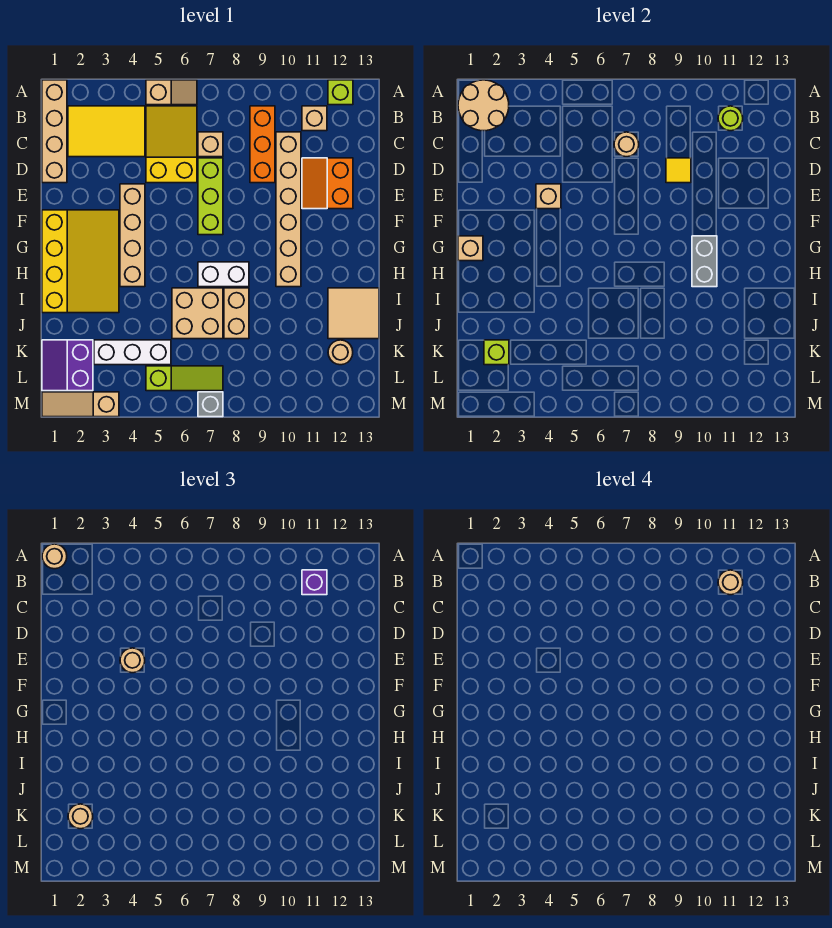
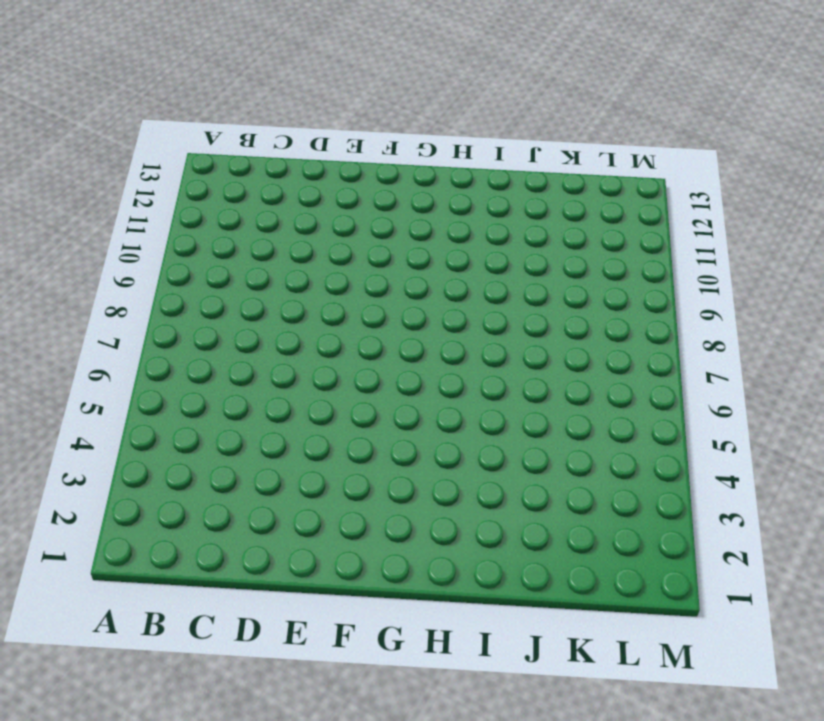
none -> tan 1x4 brick [42,80,67,183]
none -> tan 1x2 slope [146,80,197,105]
none -> lime 1x1 brick [328,80,353,105]
none -> yellow 2x3 tile [68,106,145,157]

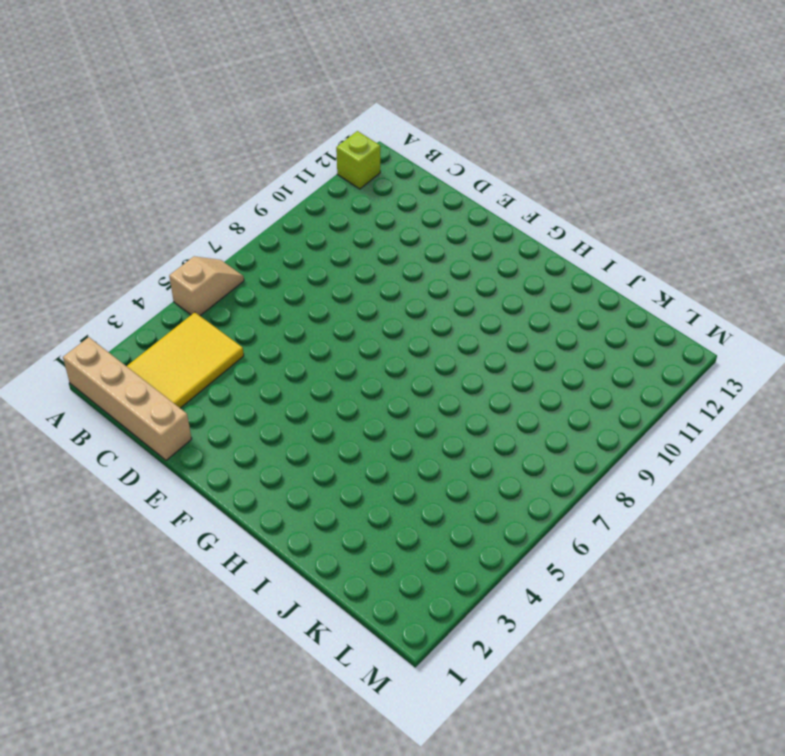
none -> yellow 2x3 slope [146,106,197,183]
none -> orange 1x3 brick [250,106,275,183]
none -> tan 1x1 brick [302,106,327,131]
none -> tan 1x1 brick [198,132,223,157]

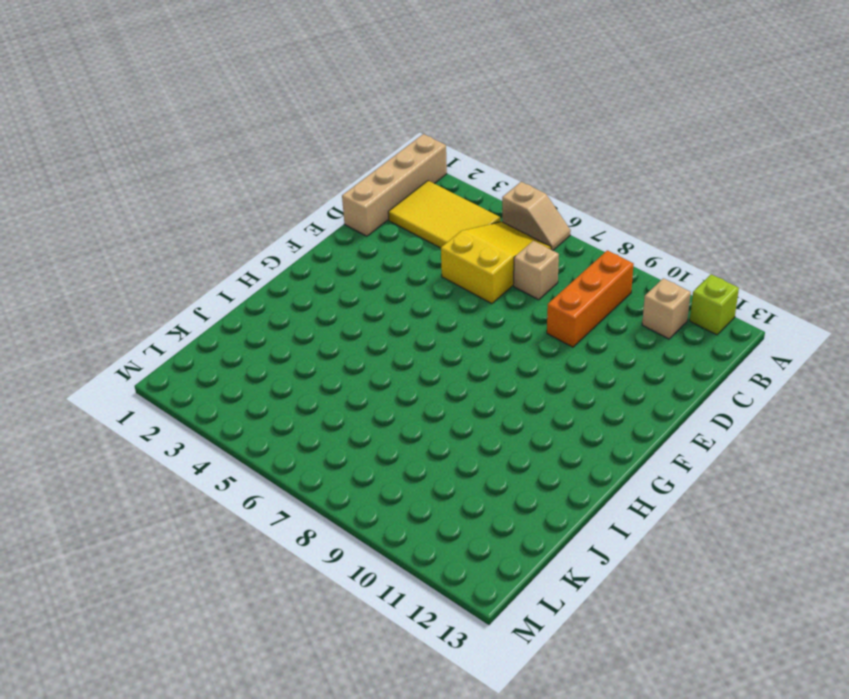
none -> tan 1x6 brick [276,132,301,287]
none -> lime 1x3 brick [198,158,223,235]
none -> orange 2x2 slope [302,158,353,209]
none -> tan 1x4 brick [120,184,145,287]

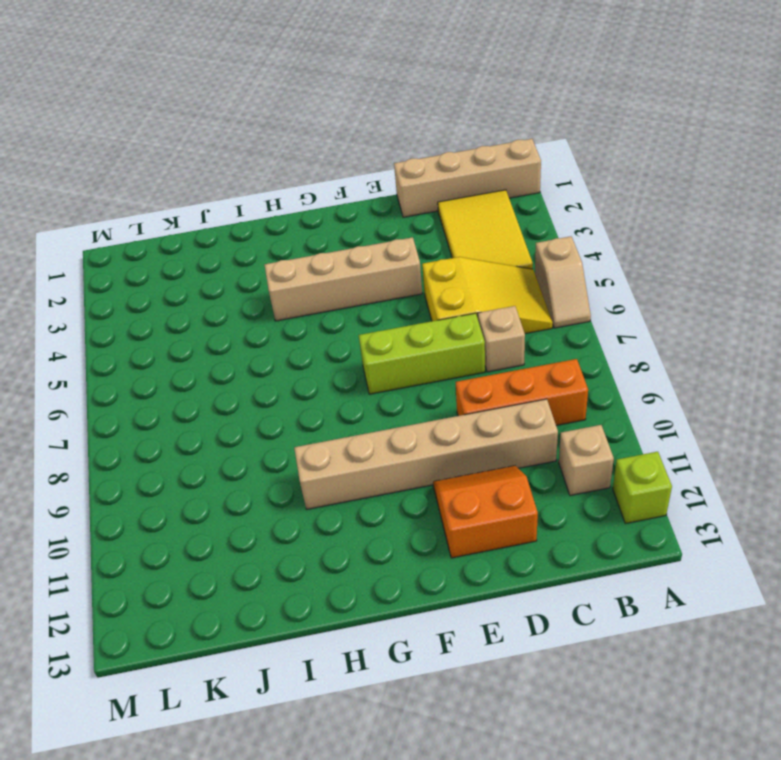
none -> yellow 3x4 slope [42,210,119,313]
none -> white 1x2 brick [198,262,249,287]
none -> tan 2x2 brick [172,288,223,339]
none -> tan 1x2 brick [224,288,249,339]

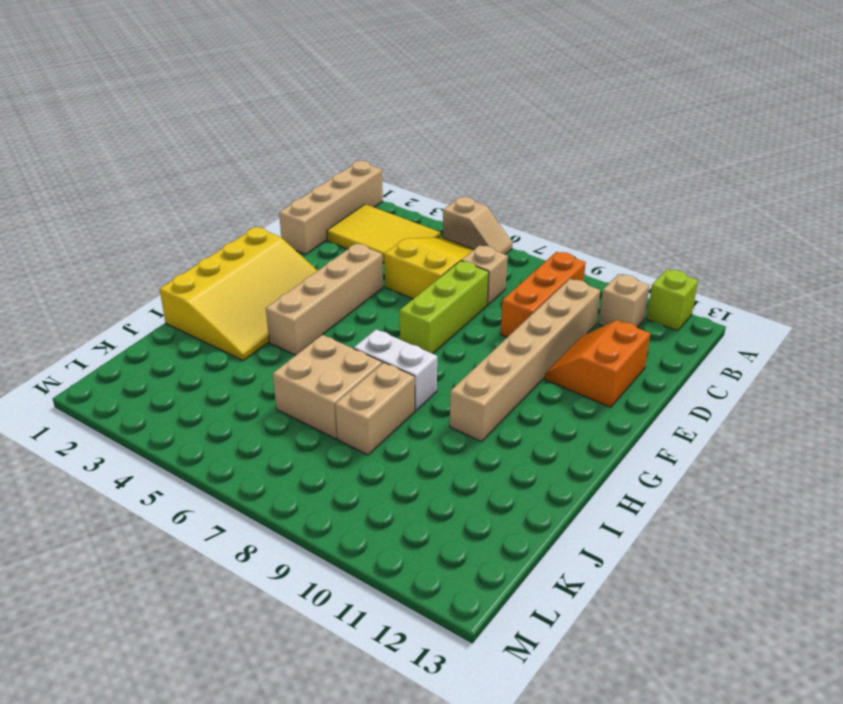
none -> tan 2x2 tile [328,288,379,339]
none -> purple 2x2 slope [42,340,93,391]
none -> white 1x3 brick [94,340,171,365]
none -> tan 1x1 round brick [328,340,353,365]

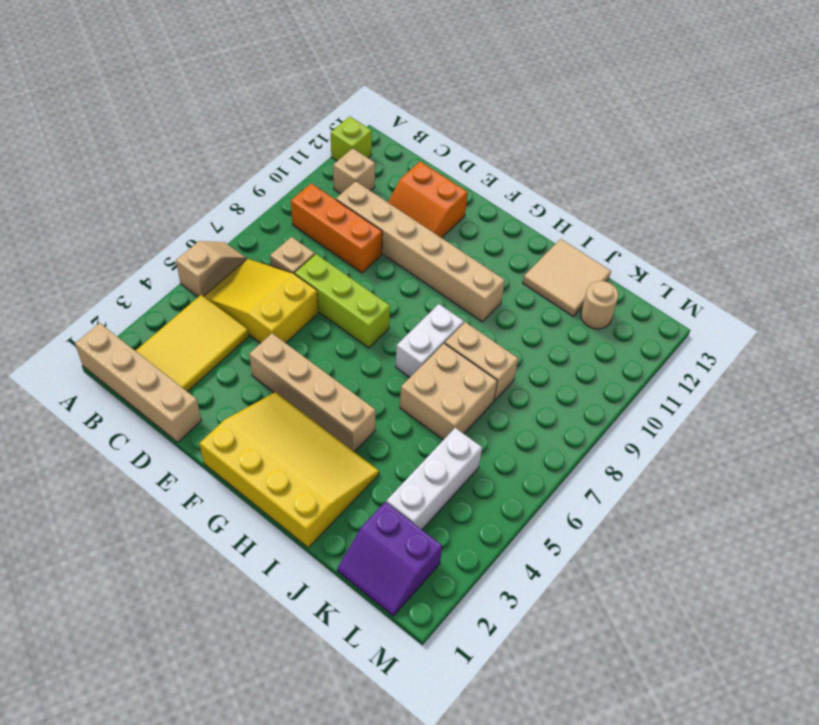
none -> lime 1x3 slope [146,366,223,391]
none -> tan 1x3 slope [42,392,119,417]
none -> grey 1x1 brick [198,392,223,417]
none -> tan 2x2 round brick [458,80,509,131]

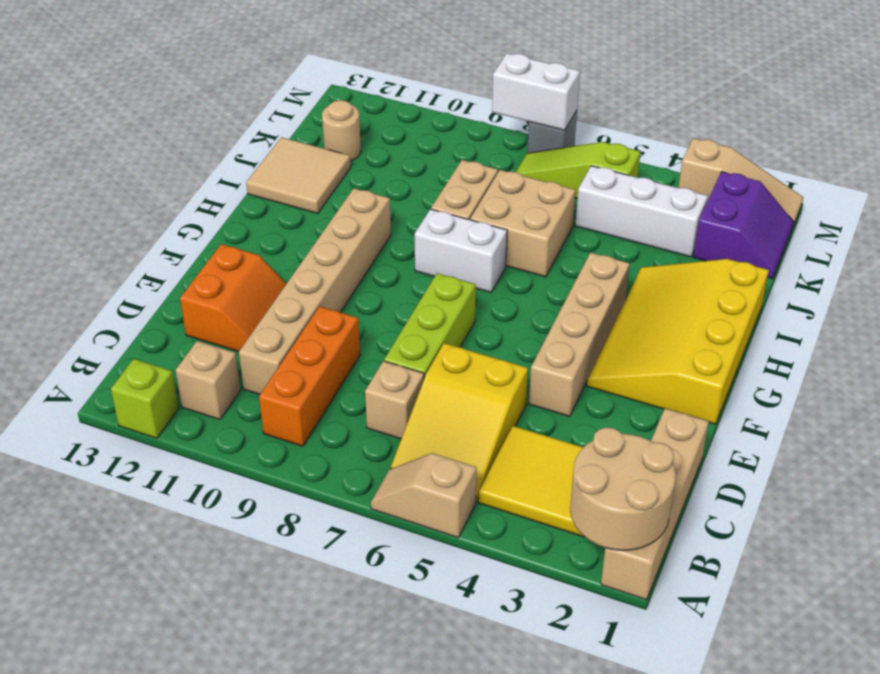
white 1x2 brick [492,53,580,130] -> none
none -> lime 1x1 round brick [718,106,743,131]
none -> tan 1x1 round brick [614,132,639,157]
none -> yellow 1x1 tile [666,158,691,183]
none -> tan 1x1 brick [536,184,561,209]

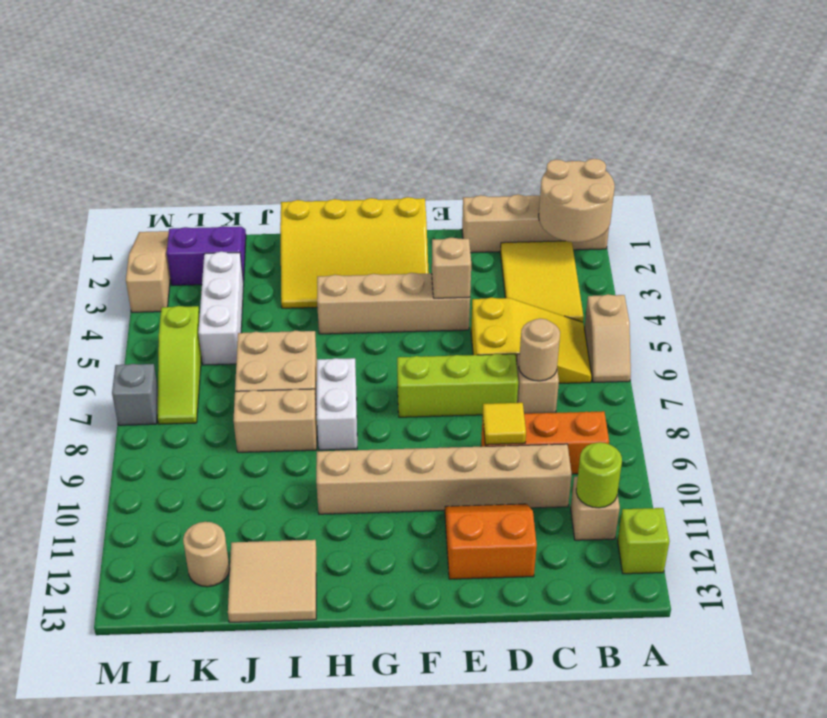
none -> tan 1x1 brick [458,236,483,261]
none -> grey 1x2 brick [692,236,717,287]
none -> lime 1x1 brick [484,340,509,365]
none -> tan 1x1 round brick [42,544,67,569]

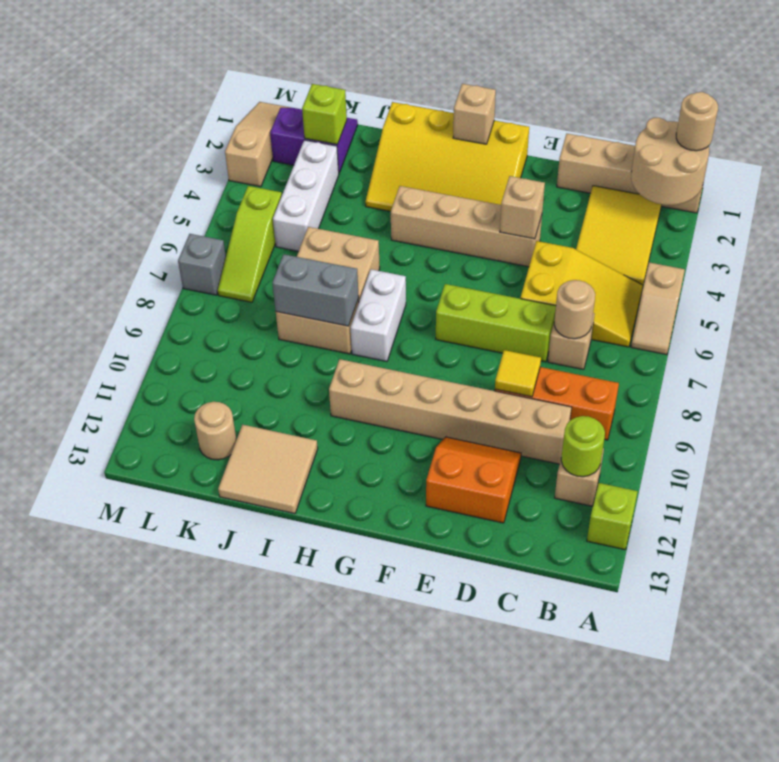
grey 1x2 brick [272,254,359,326] -> grey 1x2 brick moved to [692,236,717,287]
none -> purple 1x1 brick [302,570,327,595]
none -> tan 1x1 round brick [120,648,145,673]
none -> tan 1x1 round brick [68,804,93,829]
none -> tan 1x1 round brick [718,570,743,595]

